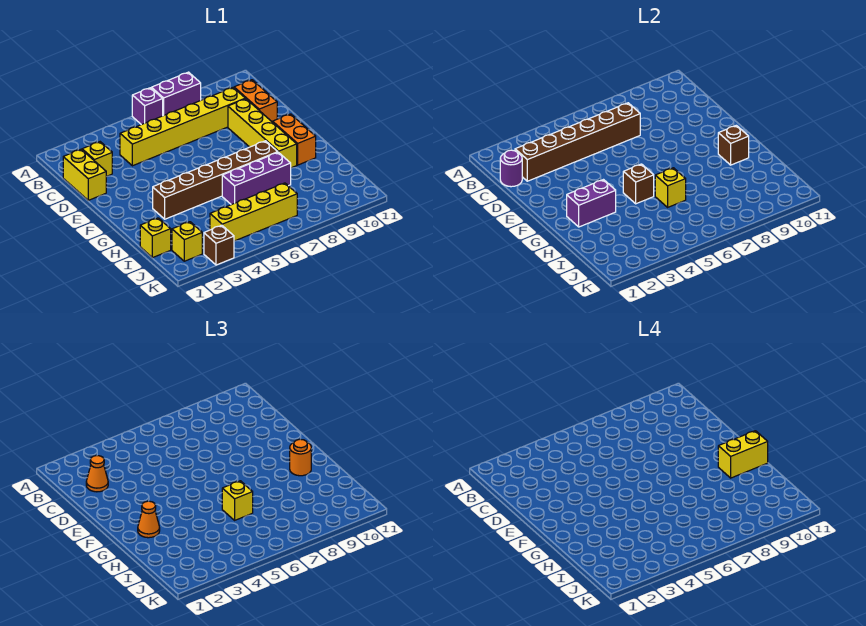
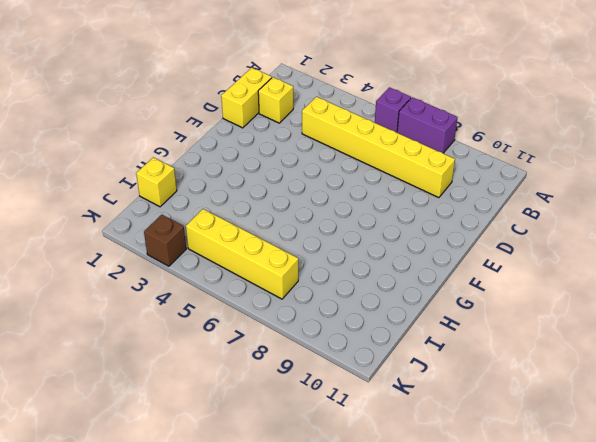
none -> orange 1x2 brick [234,80,277,122]
none -> yellow 1x4 brick [228,99,297,168]
none -> orange 1x2 brick [273,114,316,165]

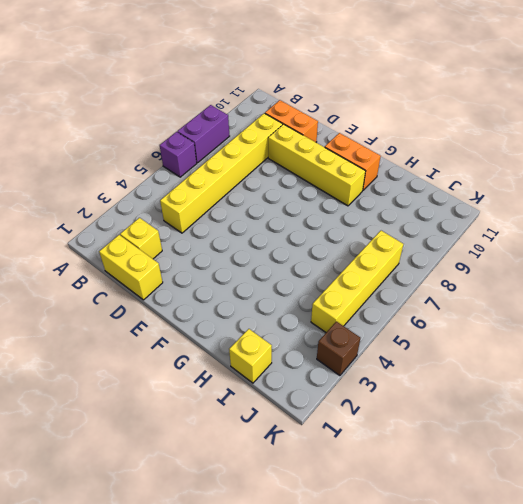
none -> brown 1x6 brick [153,141,278,219]
none -> purple 1x3 brick [222,152,291,205]
none -> yellow 1x1 brick [172,222,202,261]

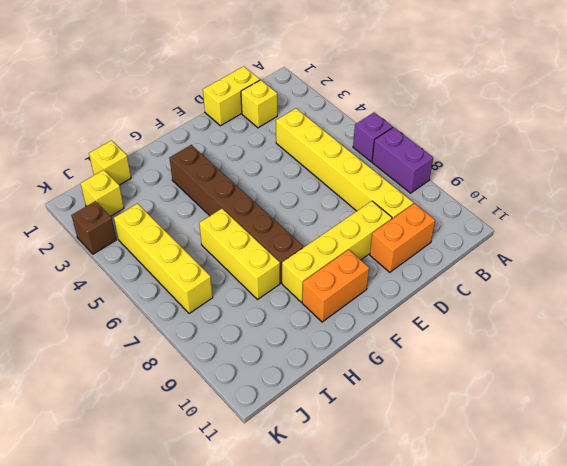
yellow 1x3 brick [199,209,280,300] -> purple 1x3 brick [222,152,291,205]
none -> purple 1x1 round brick [500,150,522,187]
none -> brown 1x6 brick [515,103,640,181]
none -> purple 1x2 brick [567,180,616,227]

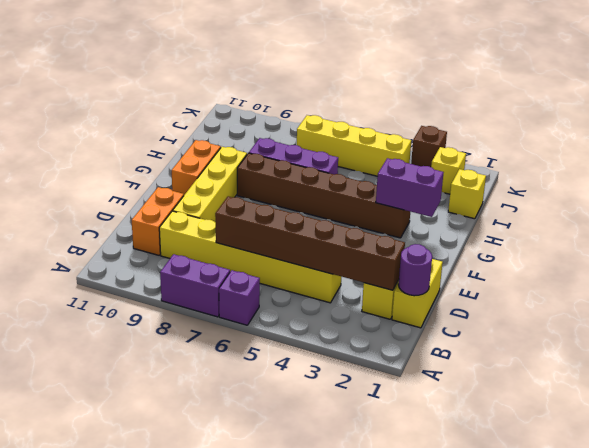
none -> brown 1x1 brick [623,164,654,204]
none -> brown 1x1 brick [718,125,749,165]
none -> yellow 1x1 brick [655,168,686,207]

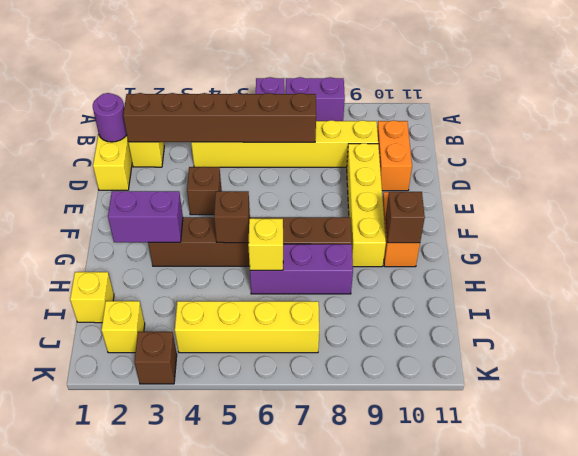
brown 1x1 brick [187,167,222,215] -> none
none -> orange 1x1 cone [86,456,108,492]
none -> orange 1x1 cone [138,501,160,538]
none -> orange 1x1 round brick [290,439,311,476]

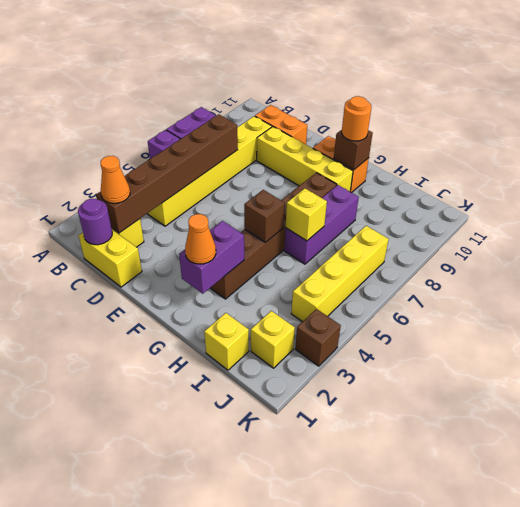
none -> yellow 1x1 brick [222,481,253,520]
none -> yellow 1x2 brick [718,431,768,478]

